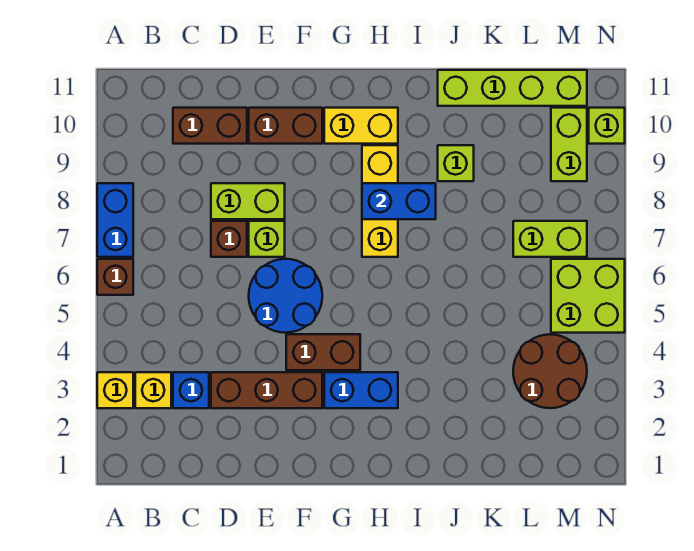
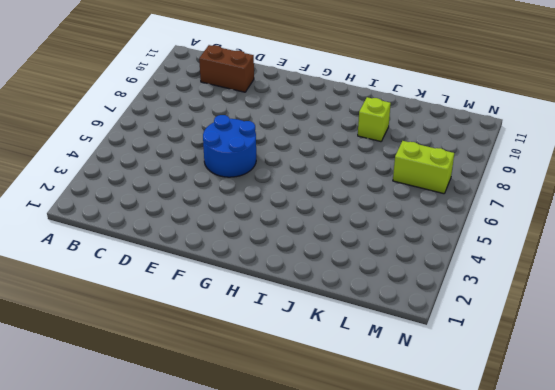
none -> yellow 1x1 brick [97,372,133,408]
none -> brown 1x1 brick [97,259,133,295]
none -> blue 1x2 brick [97,183,133,257]

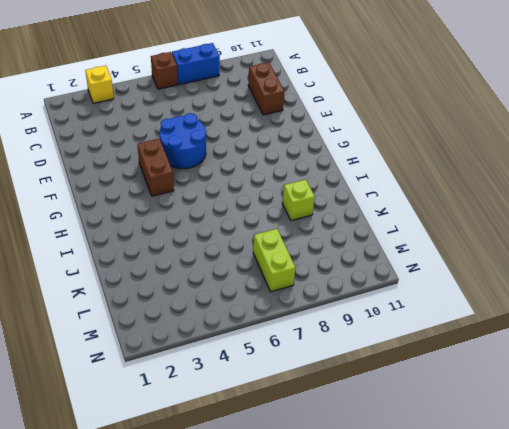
none -> yellow 1x1 brick [135,372,171,408]
none -> blue 1x1 brick [173,372,209,408]
none -> brown 1x3 brick [211,372,322,408]

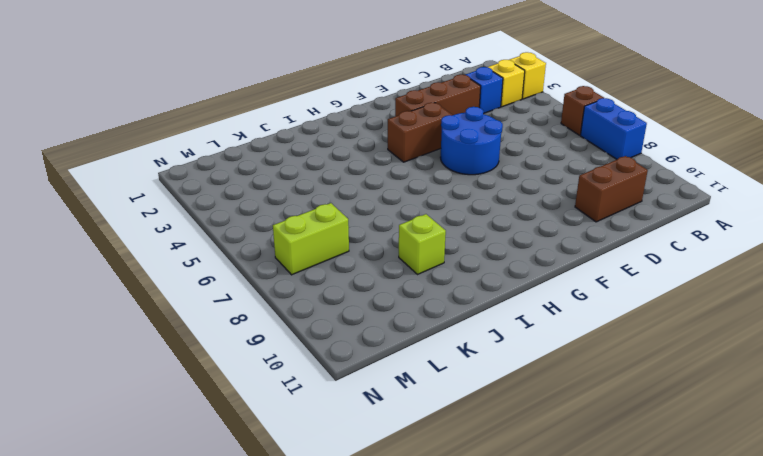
none -> brown 1x1 brick [211,221,247,257]
none -> lime 1x2 brick [211,183,285,219]
none -> lime 1x1 brick [249,221,285,257]

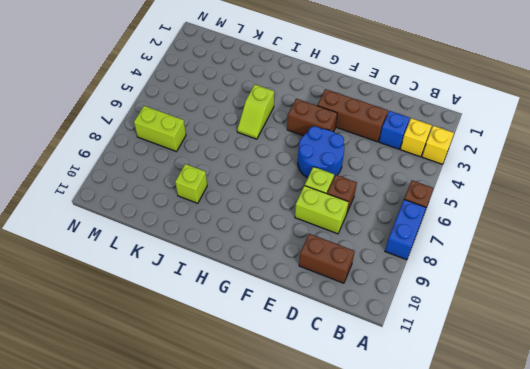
lime 1x2 slope [237,85,274,139] -> none
none -> brown 1x2 brick [249,108,322,144]
none -> blue 1x2 brick [324,372,398,408]
none -> yellow 1x2 brick [324,108,398,144]

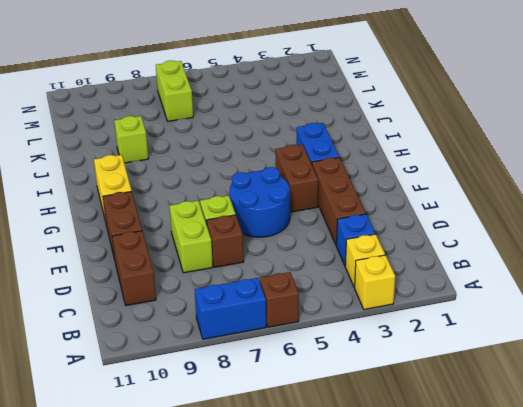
none -> yellow 1x3 brick [362,145,398,257]
none -> lime 1x4 brick [438,70,587,106]
none -> brown 2x2 round brick [513,334,587,408]

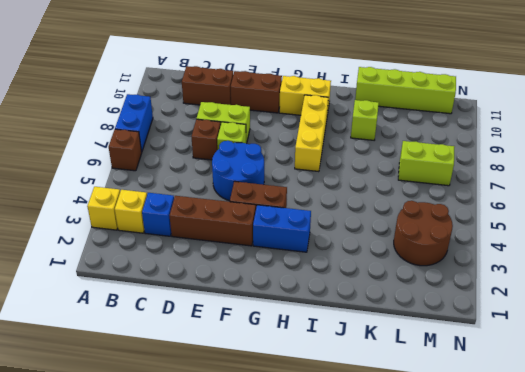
none -> lime 2x2 brick [551,259,625,333]
none -> lime 1x2 brick [551,108,587,181]
none -> lime 1x1 brick [589,108,625,144]

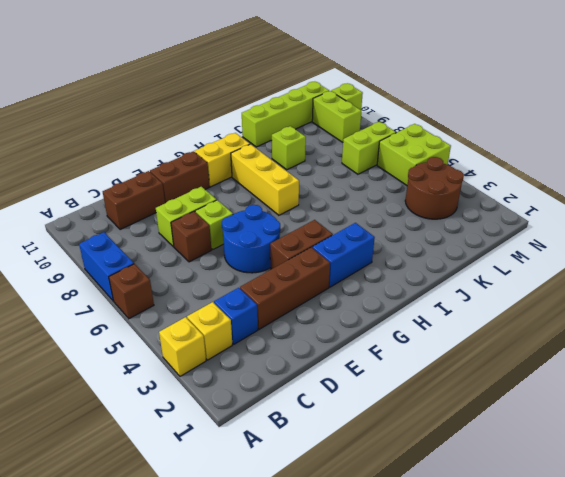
none -> blue 1x2 brick [362,183,436,219]

